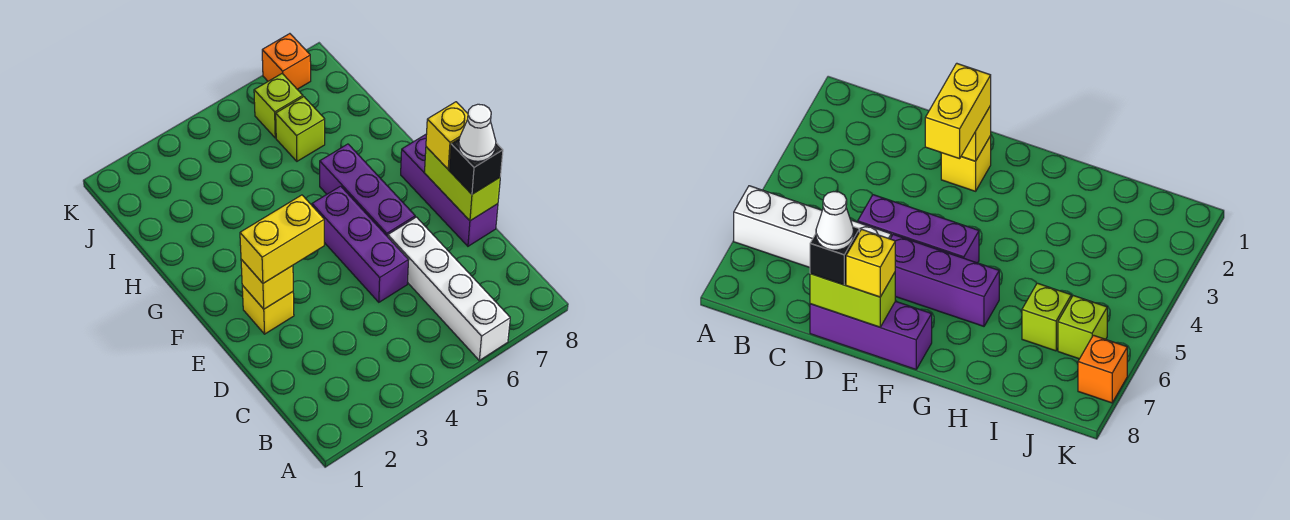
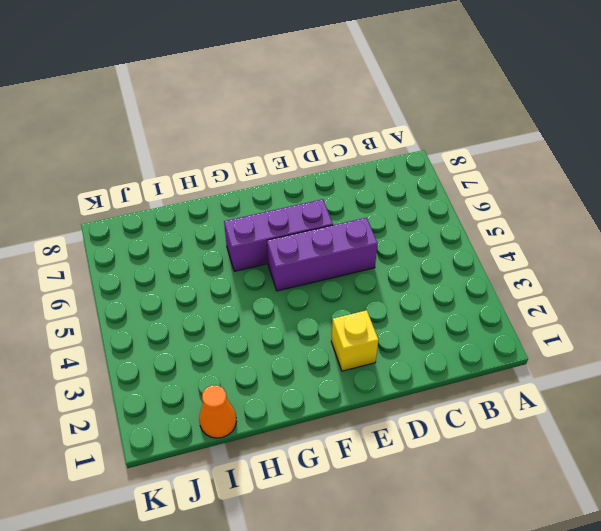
orange 1x1 cone [199,385,237,438] -> none
none -> white 1x4 brick [388,217,510,361]
none -> purple 1x3 brick [401,134,498,246]
none -> lime 1x1 brick [276,97,325,161]

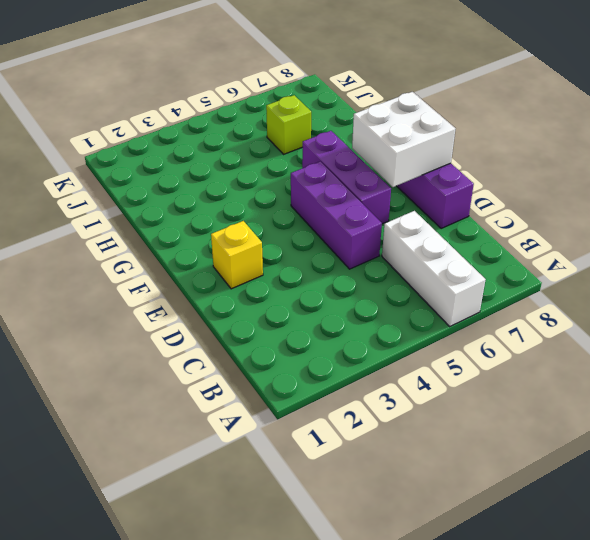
white 1x3 brick [382,211,486,326] -> white 1x4 brick [388,217,510,361]
white 2x2 brick [352,92,456,187] -> lime 1x2 brick [425,147,500,221]
none -> lime 1x1 brick [254,74,303,138]
none -> orange 1x1 brick [262,34,311,89]
none -> yellow 1x1 brick [241,259,293,309]

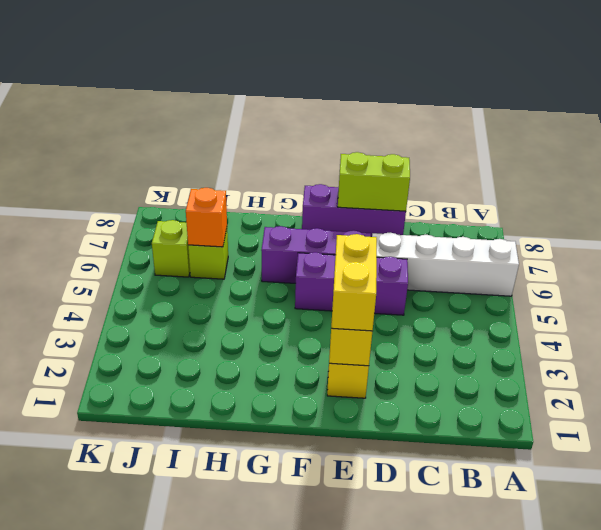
orange 1x1 brick [186,188,227,247] -> orange 1x1 brick moved to [262,34,311,89]
none -> black 1x1 brick [449,139,503,194]
none -> yellow 1x1 brick [426,102,468,169]
none -> white 1x1 cone [459,104,496,161]

